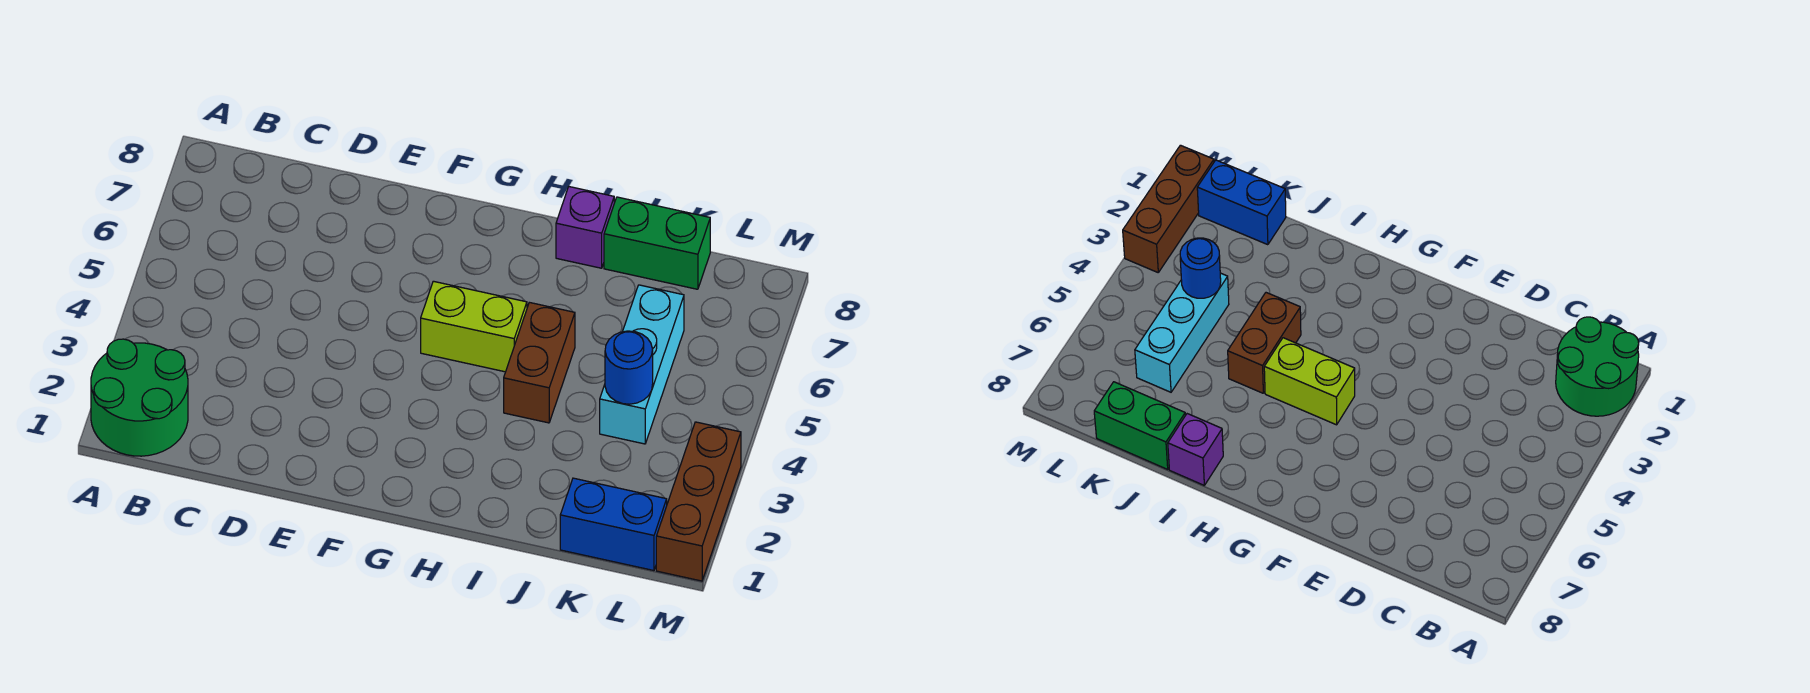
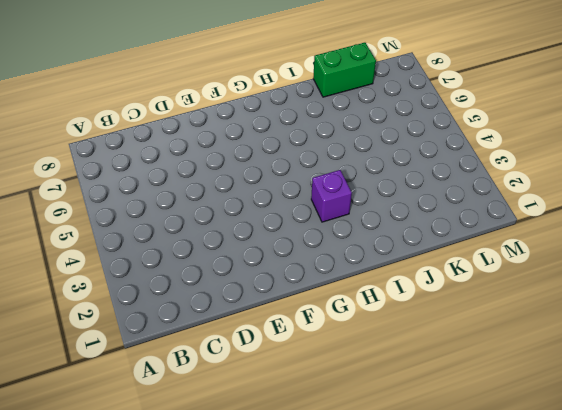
purple 1x1 brick [311,170,352,222] -> purple 1x1 brick moved to [556,187,614,268]
none -> green 2x2 round brick [91,339,188,456]
none -> lime 1x2 brick [421,281,527,372]

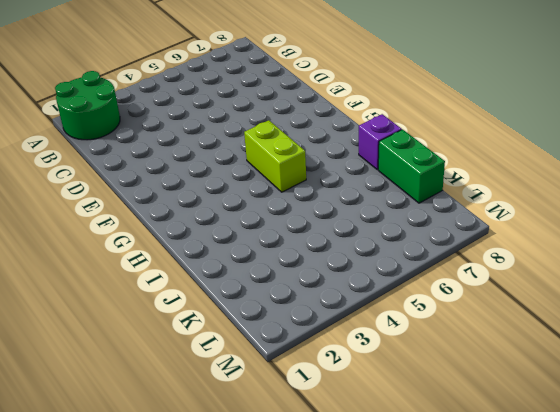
none -> brown 1x2 brick [504,302,575,423]
none -> blue 1x2 brick [560,478,667,571]

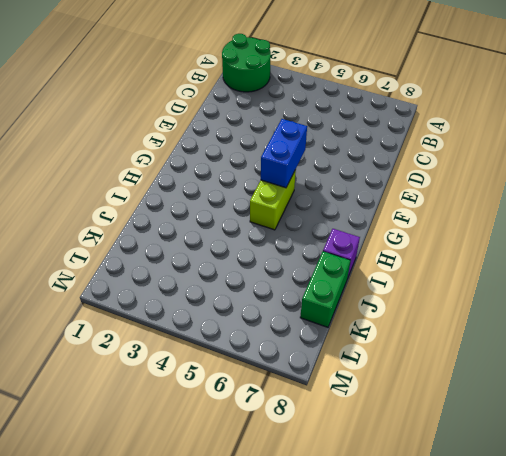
blue 1x2 brick [261,119,307,188] -> blue 1x2 brick moved to [560,478,667,571]
none -> brown 1x2 brick [504,302,575,423]
none -> cyan 1x3 brick [600,285,684,444]

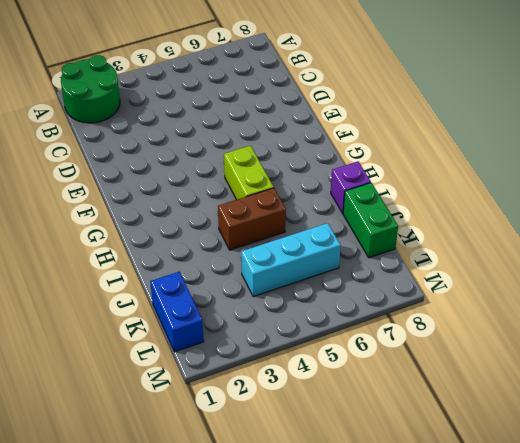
none -> brown 1x3 brick [656,422,741,581]
none -> blue 1x1 round brick [605,331,653,404]

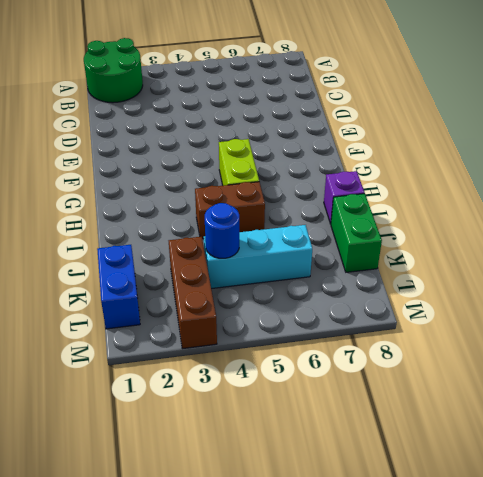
brown 1x3 brick [169,237,217,349] -> brown 1x3 brick turned to [656,422,741,581]

